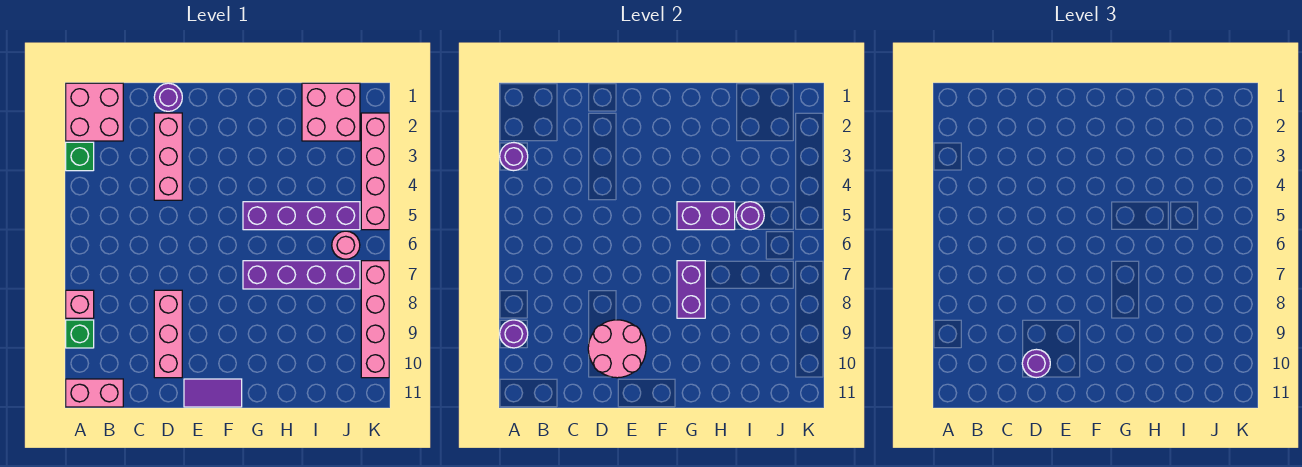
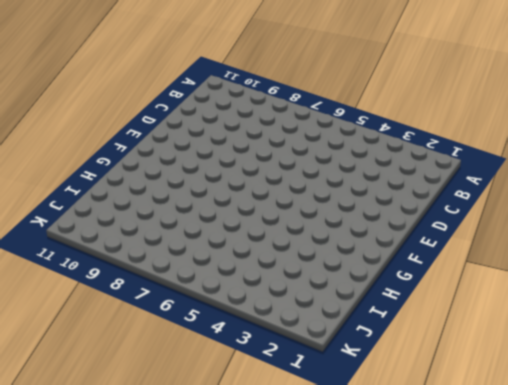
none -> pink 2x2 brick [66,83,123,141]
none -> green 1x1 brick [66,142,94,171]
none -> pink 1x1 brick [66,290,94,318]

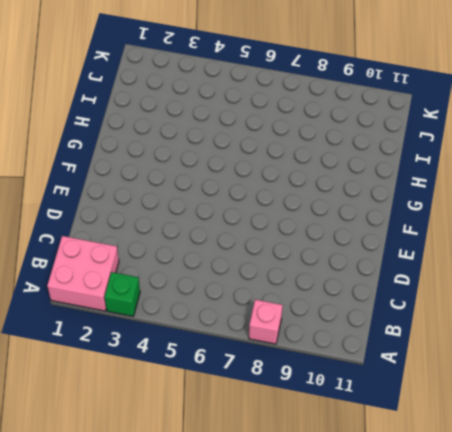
none -> green 1x1 brick [66,320,94,348]
none -> pink 1x2 brick [66,379,123,407]
none -> purple 1x1 round brick [154,83,182,111]

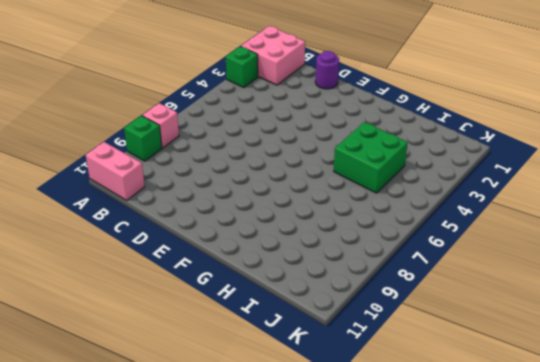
green 2x2 brick [334,122,408,193] -> purple 1x4 brick [243,202,360,230]
none -> pink 1x3 brick [154,113,182,200]
none -> pink 1x3 brick [154,290,182,378]
none -> purple 1x2 tile [184,379,242,407]

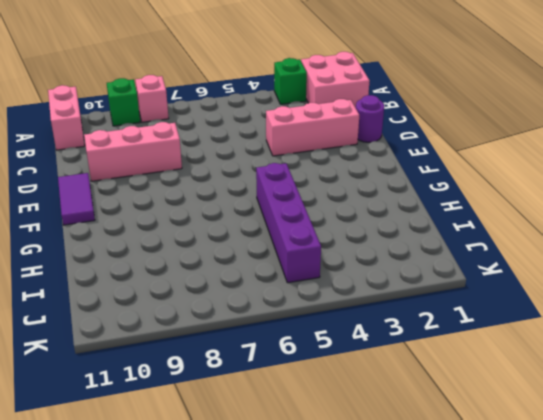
none -> purple 1x4 brick [243,261,360,289]
none -> pink 2x2 brick [302,83,360,141]
none -> pink 1x1 round brick [332,231,360,259]

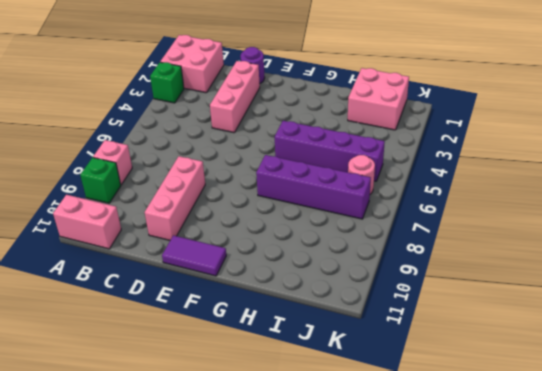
none -> pink 1x4 brick [361,113,389,230]
none -> pink 1x4 brick [361,261,389,378]
none -> purple 1x1 round brick [500,143,528,171]

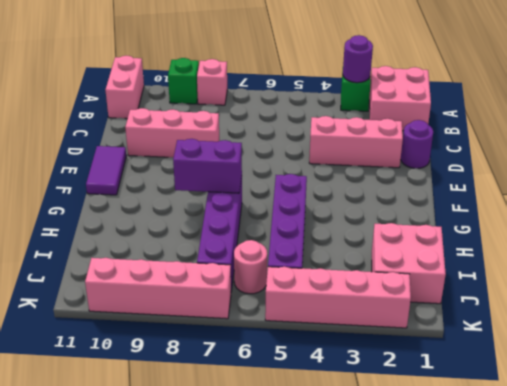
none -> purple 1x1 round brick [500,320,528,348]
none -> pink 2x2 round brick [588,320,646,378]
none -> purple 1x2 brick [677,202,735,230]

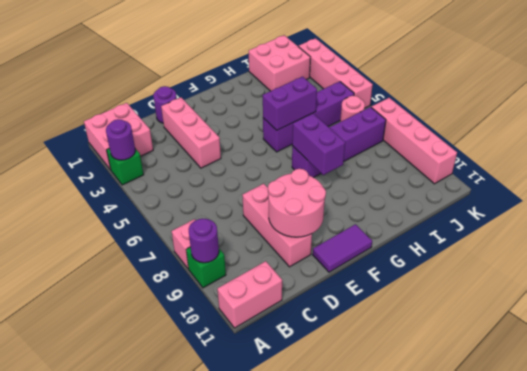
none -> purple 1x1 round brick [736,202,764,230]
none -> purple 1x1 round brick [1022,349,1050,378]

